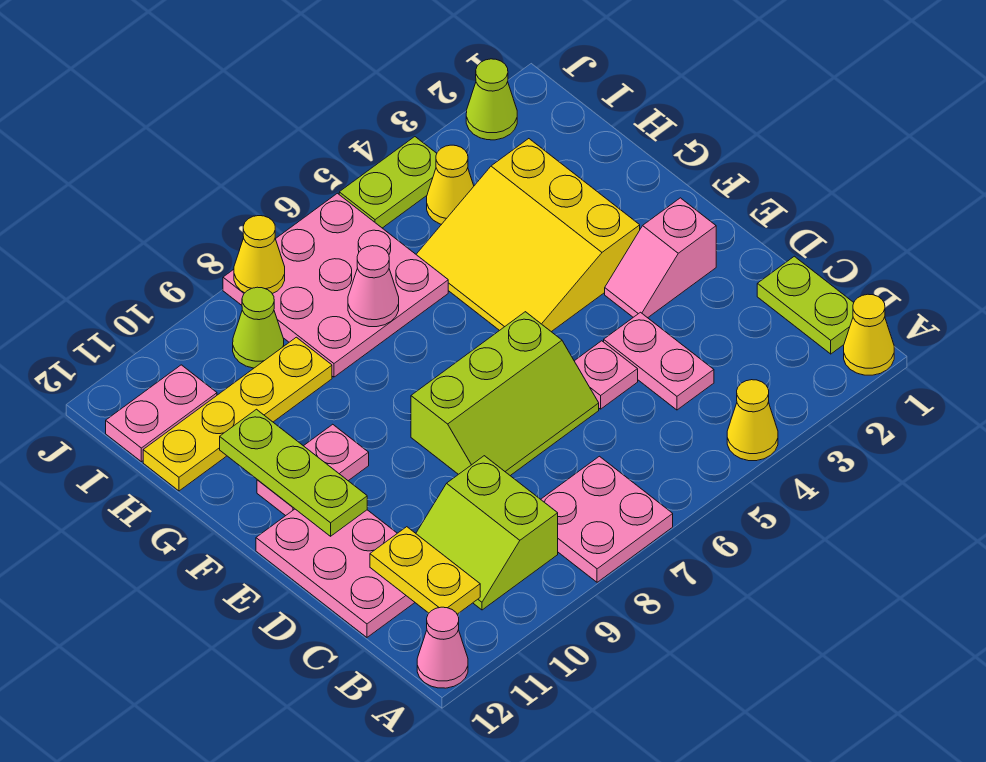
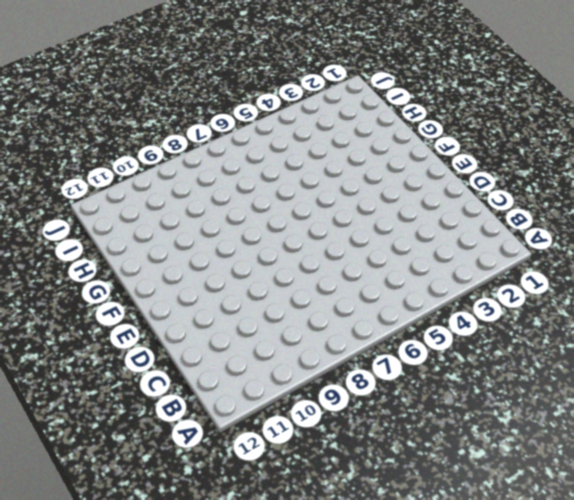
none -> yellow 1x1 cone [844,294,894,375]
none -> yellow 1x1 cone [727,380,778,461]
none -> pink 2x2 plate [541,456,673,582]

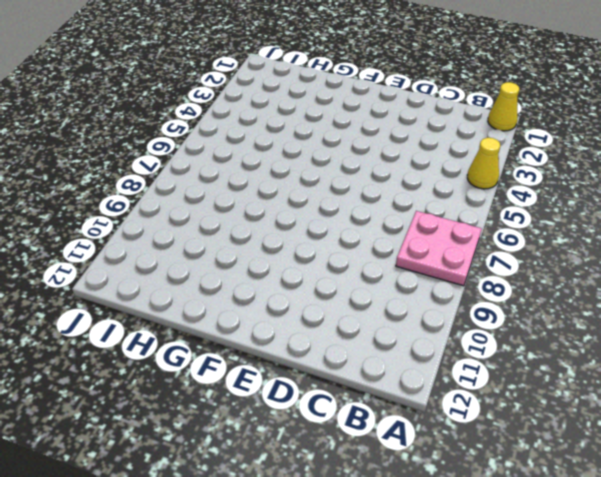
none -> pink 1x1 cone [417,607,468,688]
none -> lime 1x2 plate [757,256,854,354]
none -> lime 2x2 slope [416,456,558,610]

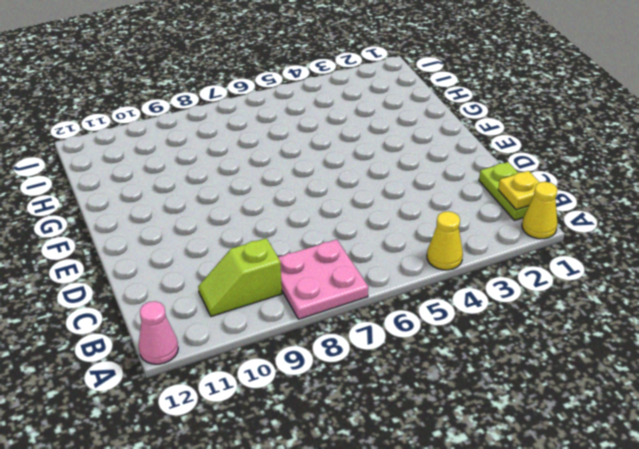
yellow 1x1 plate [498,171,540,210] -> none
lime 1x2 slope [198,238,282,316] -> lime 2x2 slope [416,456,558,610]
none -> pink 1x2 plate [604,312,714,410]
none -> pink 2x3 plate [256,509,415,637]
none -> pink 1x1 plate [575,341,638,409]

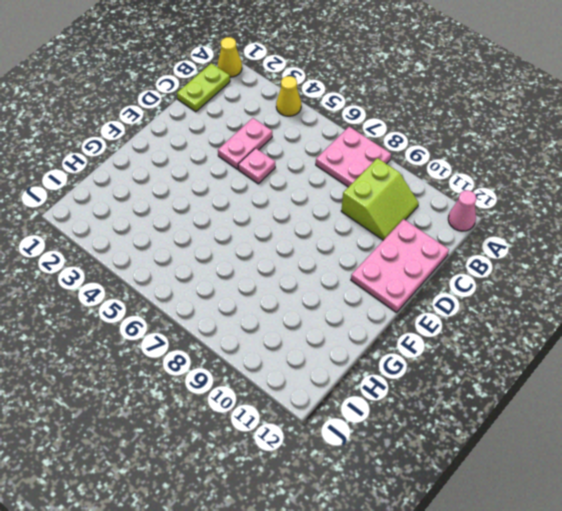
none -> lime 2x3 slope [411,312,599,476]
none -> pink 1x2 slope [605,198,716,318]
none -> yellow 3x3 slope [416,139,640,332]

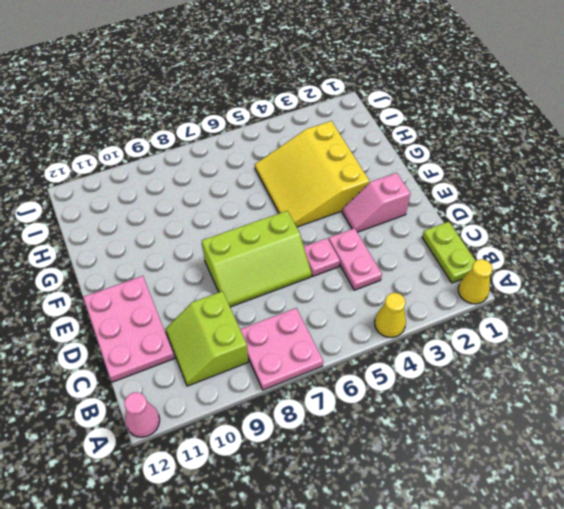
none -> pink 1x2 plate [257,424,369,516]
none -> pink 3x3 plate [223,193,448,377]
none -> yellow 1x4 plate [143,337,332,491]

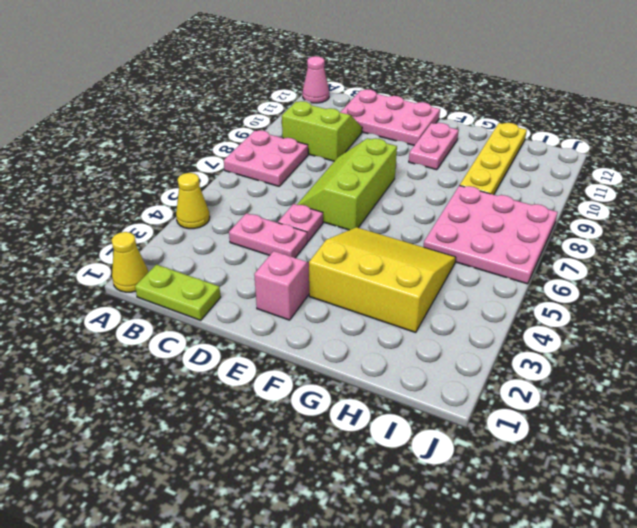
none -> yellow 1x1 cone [427,145,474,224]
none -> lime 1x1 cone [233,287,284,368]
none -> pink 1x2 plate [106,365,217,462]

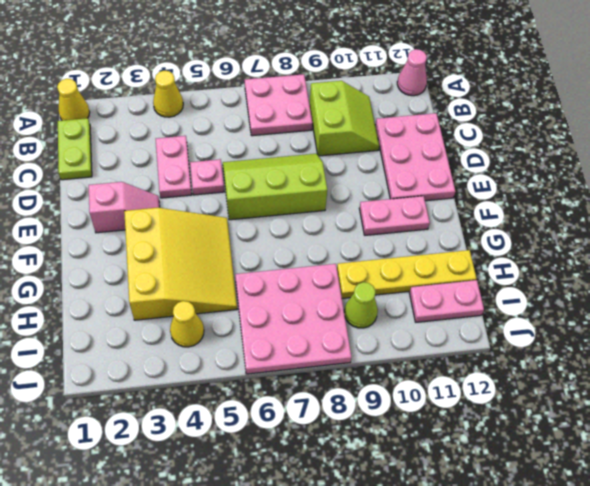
none -> lime 1x1 cone [466,59,517,140]
none -> lime 1x2 plate [339,137,437,228]
none -> yellow 1x2 plate [370,527,480,614]

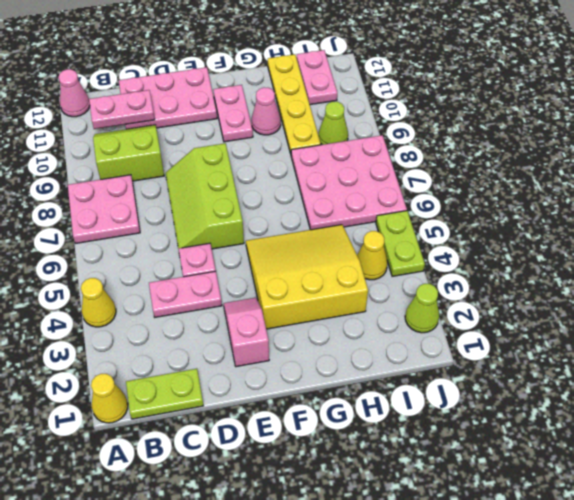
pink 1x2 plate [89,90,155,129] -> yellow 1x2 plate [370,527,480,614]
pink 1x1 cone [252,87,281,135] -> pink 1x1 cone moved to [348,246,399,327]
none -> lime 1x3 plate [220,409,367,536]
none -> yellow 1x1 cone [234,216,285,294]

